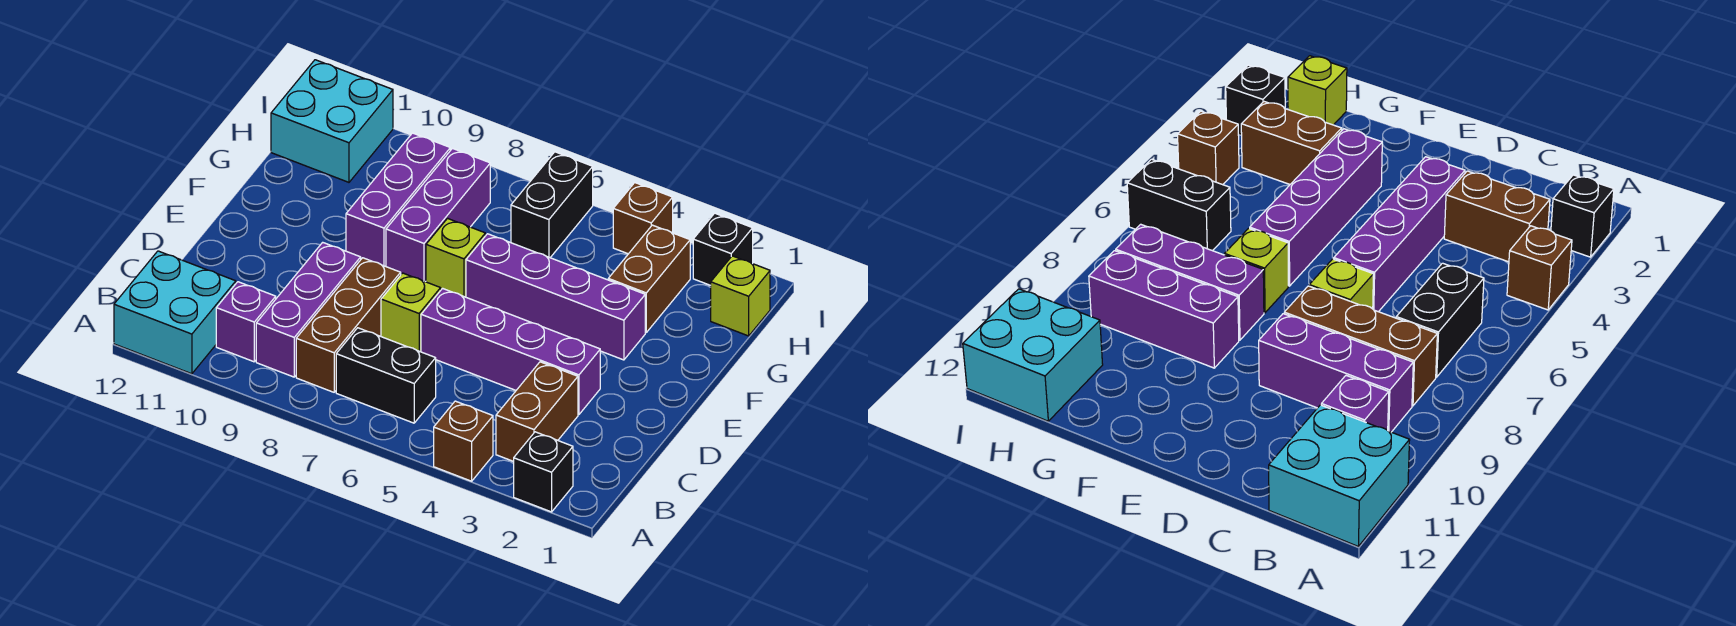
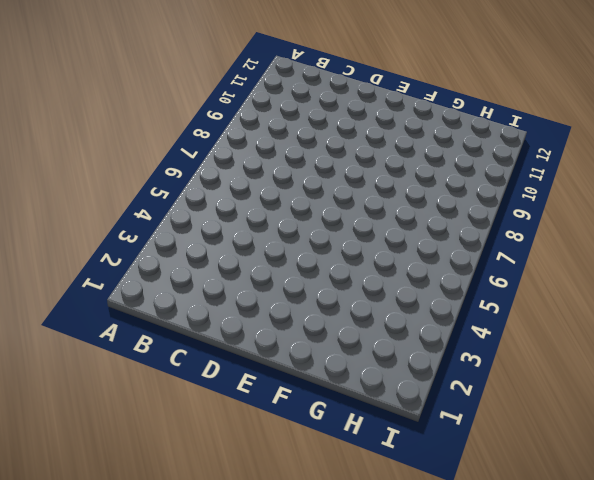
none -> black 1x1 brick [514,432,573,512]
none -> brown 1x1 brick [434,401,493,481]
none -> cyan 2x2 brick [114,251,236,374]

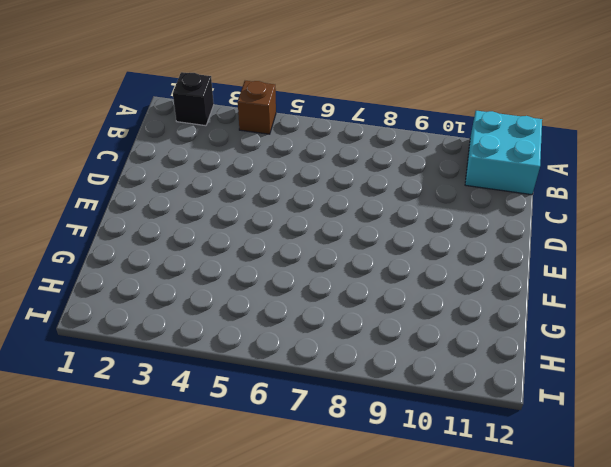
none -> brown 1x2 brick [496,362,578,461]
none -> black 1x2 brick [336,328,436,423]
none -> brown 1x3 brick [296,258,401,392]

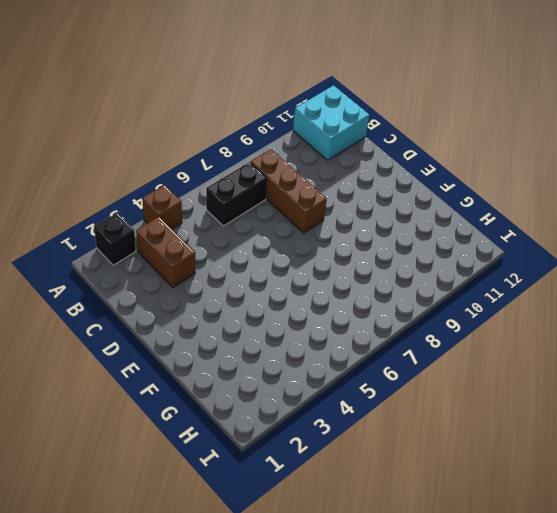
none -> purple 1x3 brick [256,242,361,377]
none -> purple 1x1 brick [216,282,276,362]
none -> purple 1x4 brick [421,288,600,415]

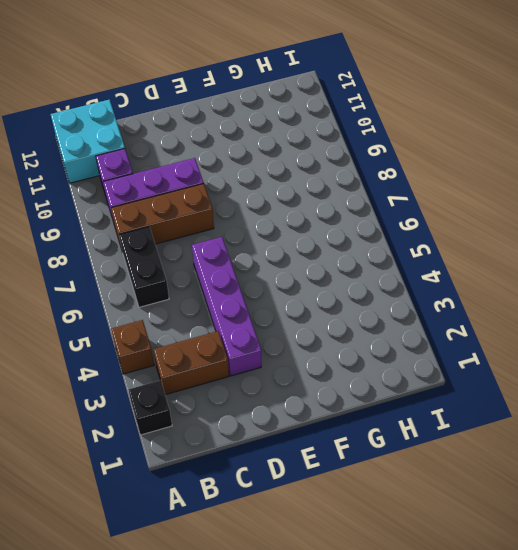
none -> lime 1x1 brick [381,273,441,352]
none -> purple 1x4 brick [466,234,645,360]
none -> lime 1x1 brick [426,218,485,297]

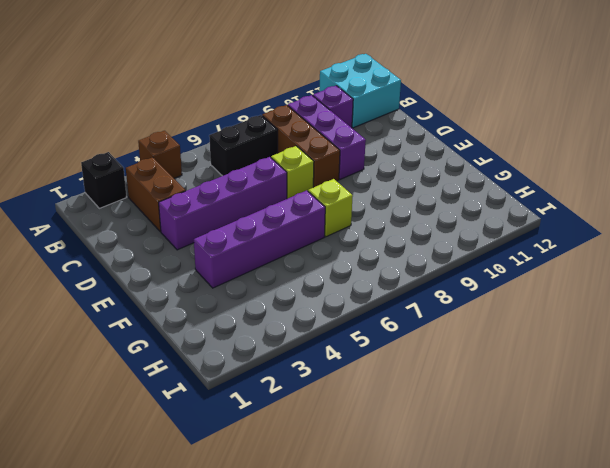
none -> purple 1x3 brick [386,149,490,282]
none -> purple 1x3 brick [346,133,450,266]
none -> brown 1x2 brick [608,225,690,332]

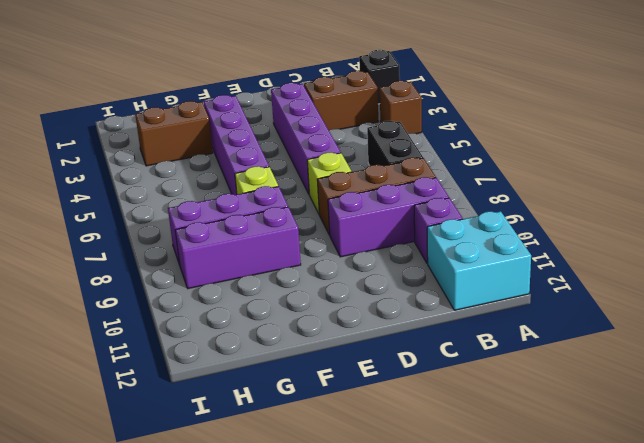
none -> lime 1x1 brick [711,256,770,336]
none -> black 1x2 brick [511,152,593,258]
none -> cyan 2x2 brick [271,60,393,182]

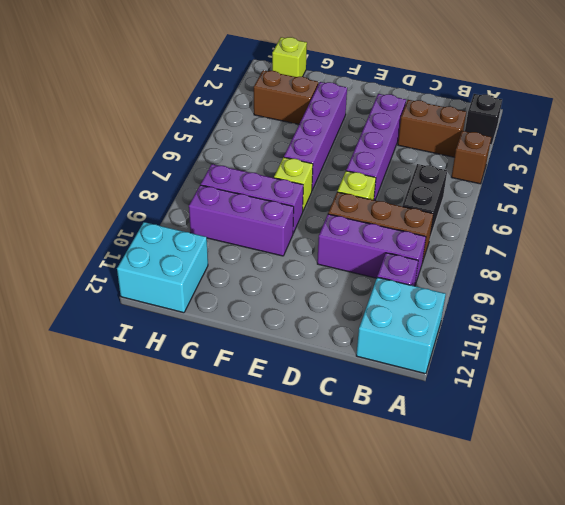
none -> black 1x2 brick [511,152,593,258]
none -> black 1x1 brick [693,213,753,285]
none -> brown 1x1 brick [613,183,673,254]

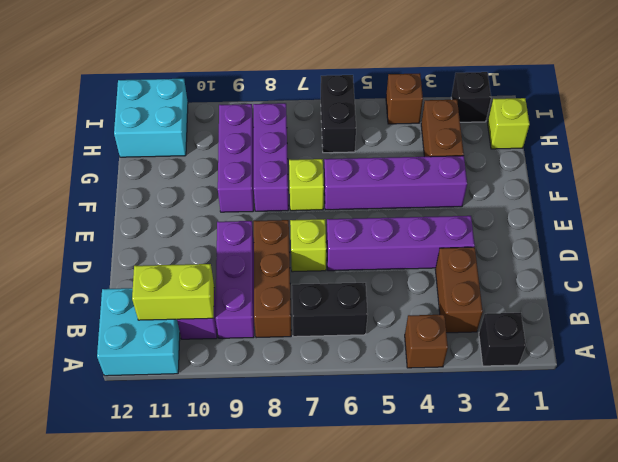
lime 1x2 brick [132,264,214,320] -> none

